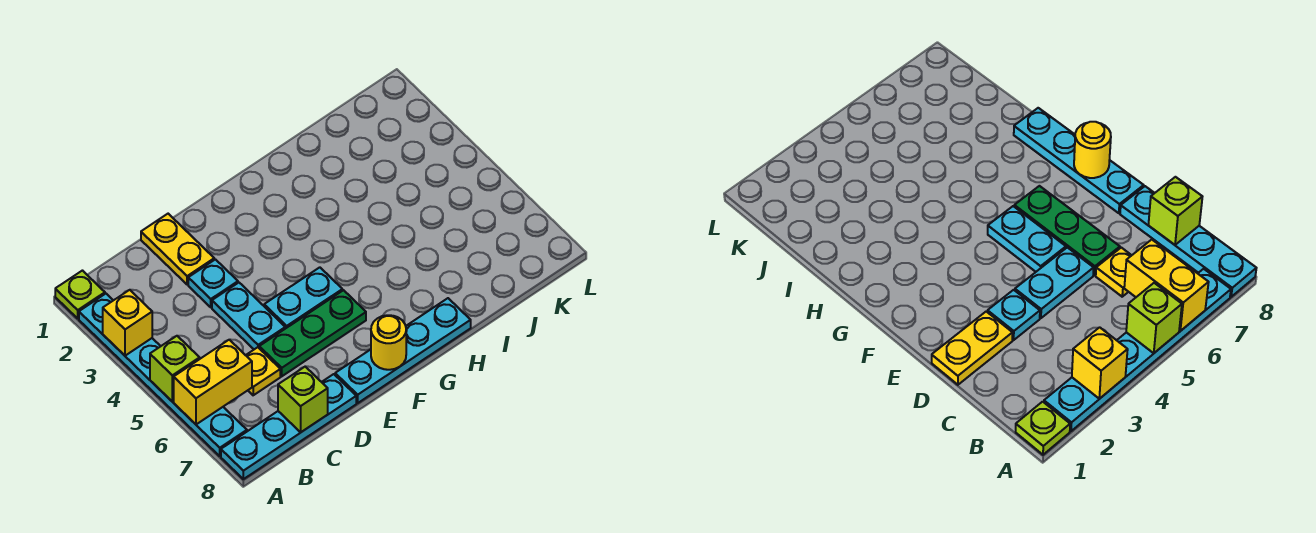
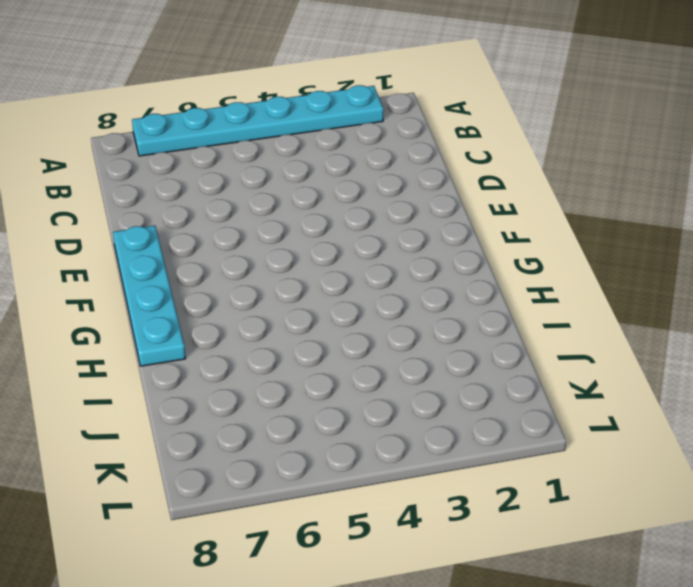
none -> lime 1x1 plate [55,271,105,318]
none -> cyan 1x4 plate [221,374,356,479]
none -> yellow 1x1 plate [246,347,280,395]

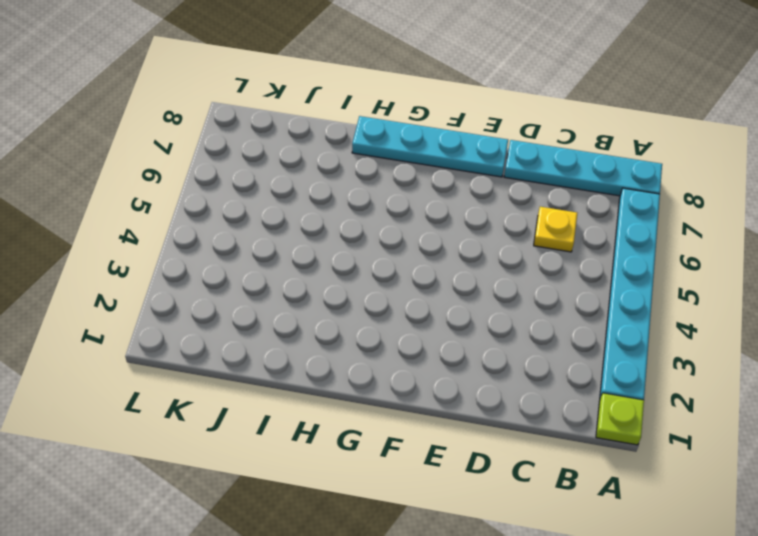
none -> yellow 1x2 plate [141,214,214,285]
none -> cyan 1x1 plate [188,259,238,307]
none -> cyan 1x2 plate [212,283,285,349]

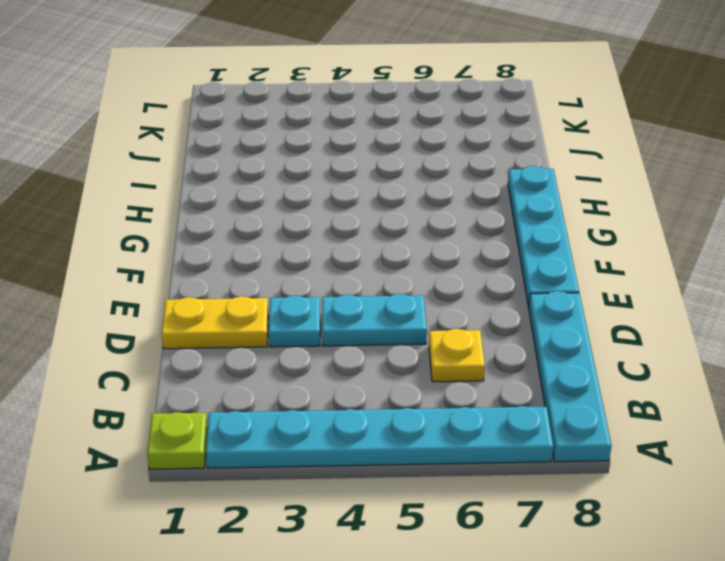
none -> green 1x3 plate [259,290,366,376]
none -> cyan 1x2 plate [264,267,342,329]
none -> yellow 1x1 brick [103,290,152,356]

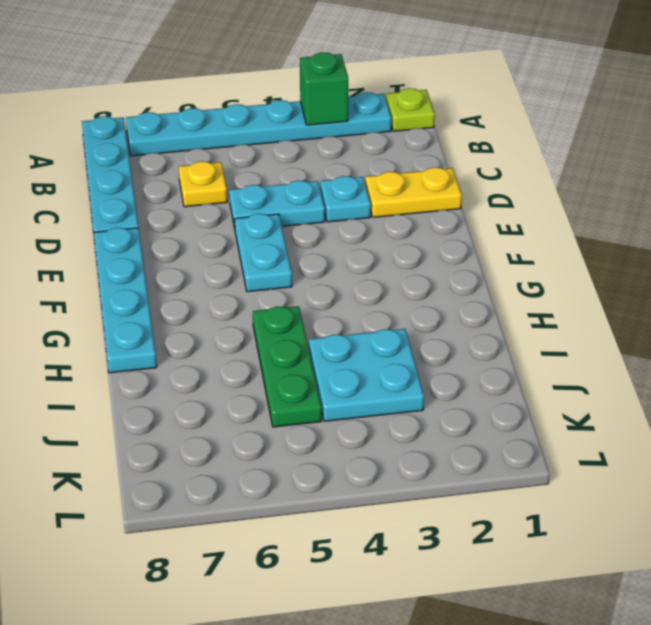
green 1x1 brick [300,52,348,125] -> yellow 1x1 brick [103,290,152,356]
green 1x3 plate [253,306,322,427] -> green 1x3 plate moved to [259,290,366,376]
cyan 2x2 plate [309,329,424,421] -> none
none -> lime 1x1 brick [150,336,200,402]
none -> yellow 1x2 brick [174,340,252,424]
none -> lime 1x1 brick [278,367,328,432]

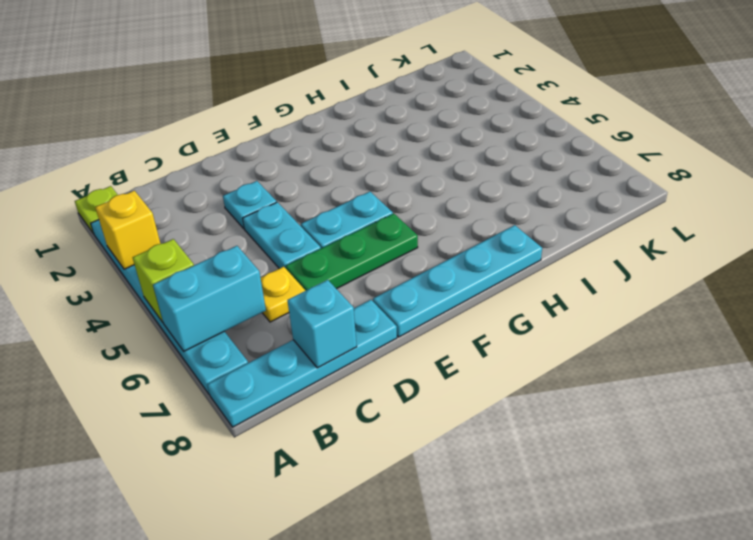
cyan 1x2 brick [153,246,266,351] -> yellow 1x2 brick [174,340,252,424]
cyan 1x1 brick [287,280,357,368] -> lime 1x1 brick [278,367,328,432]
none -> yellow 1x2 plate [141,214,214,285]
none -> yellow 1x1 round brick [371,315,406,370]

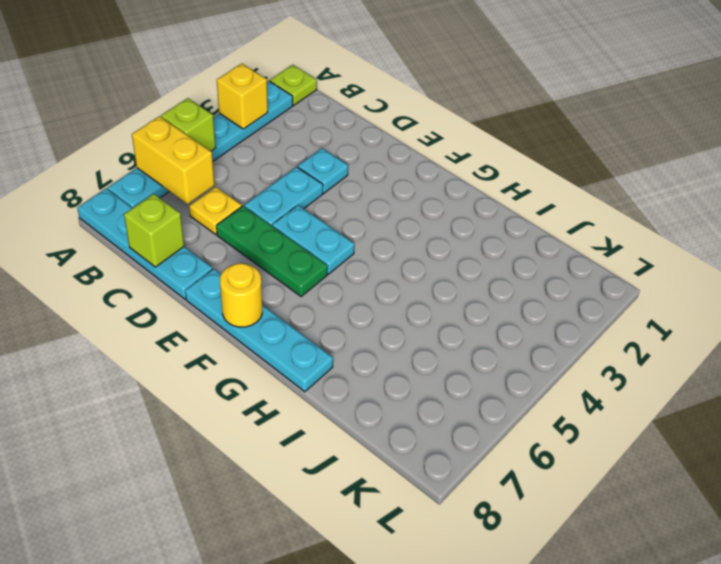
none -> yellow 1x2 plate [141,214,214,285]

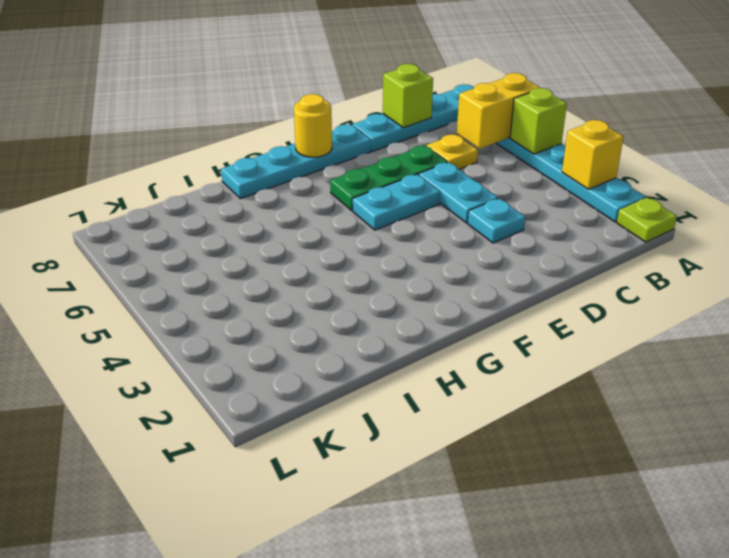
none -> yellow 1x2 plate [141,214,214,285]

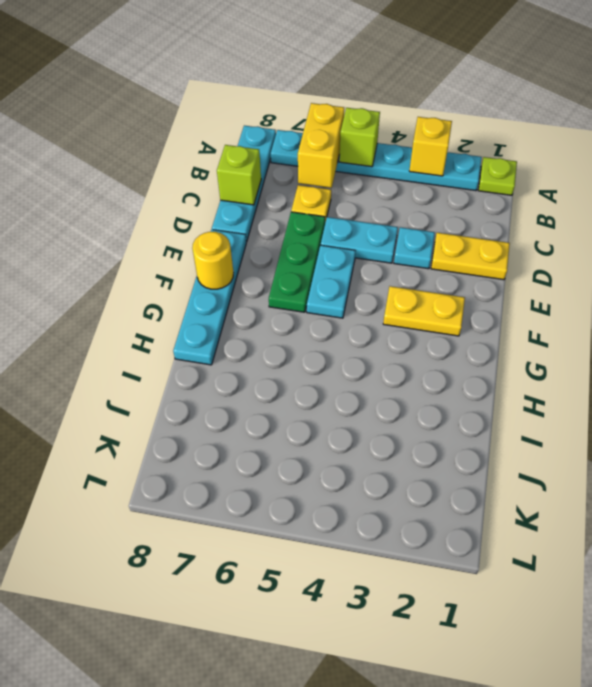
yellow 1x2 plate [383,286,465,336] -> none

